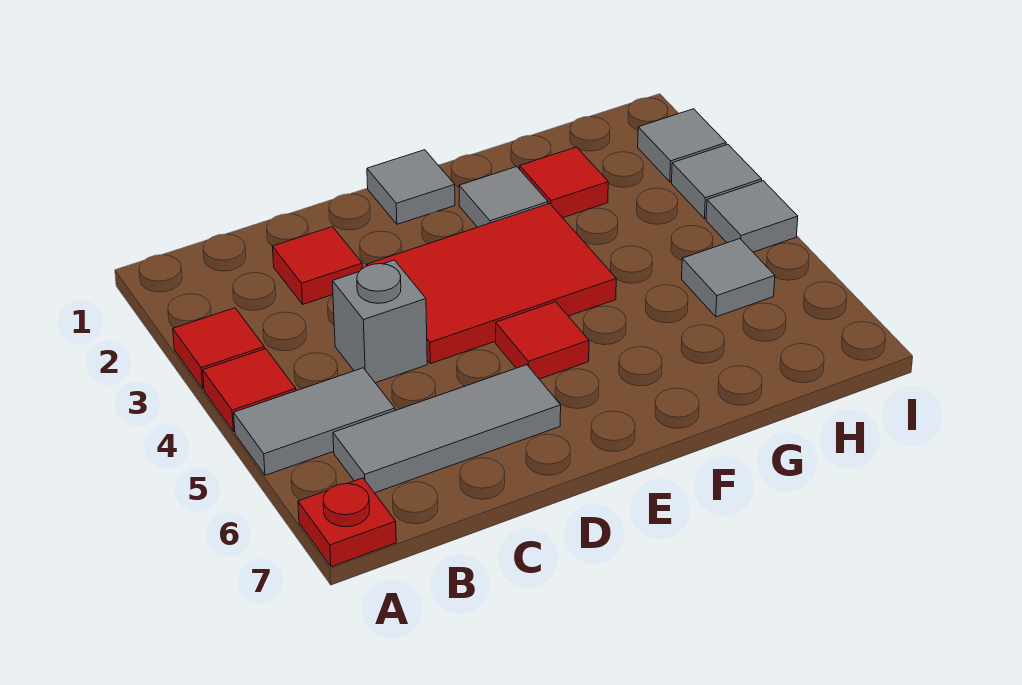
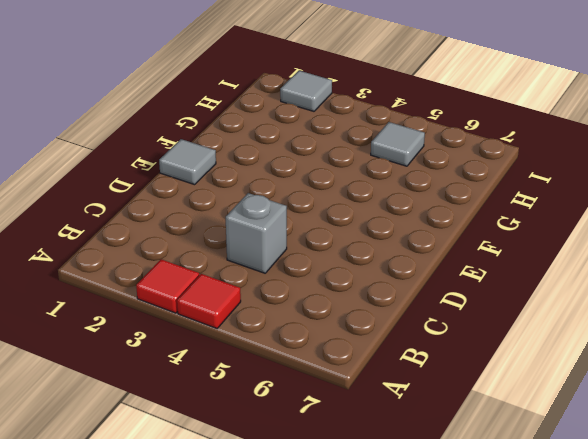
none -> grey 1x2 tile [234,368,395,475]
none -> red 1x1 plate [298,478,396,567]
none -> grey 1x3 tile [333,365,561,493]

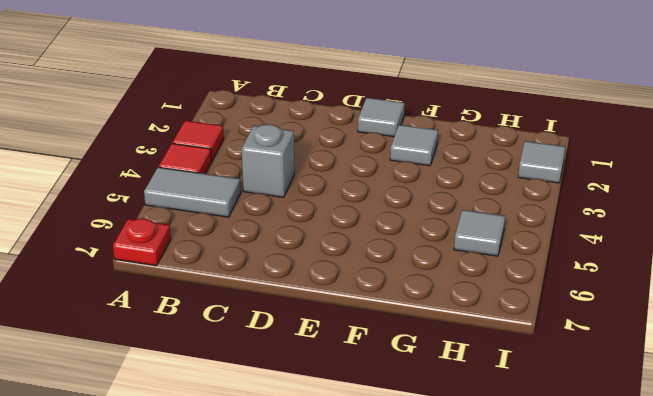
none -> grey 1x3 tile [333,365,561,493]
none -> red 1x1 tile [273,227,362,304]
none -> red 2x3 tile [367,204,616,364]

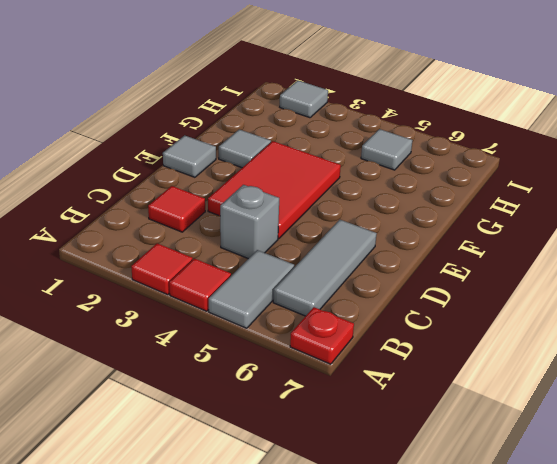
none -> red 1x1 tile [496,302,589,379]
none -> red 1x1 tile [520,147,608,218]
none -> grey 1x1 tile [671,144,762,219]

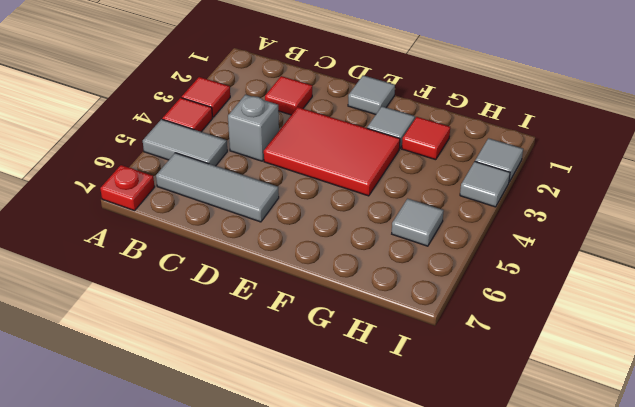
none -> red 1x1 tile [496,302,589,379]
none -> grey 1x1 tile [706,181,798,252]

